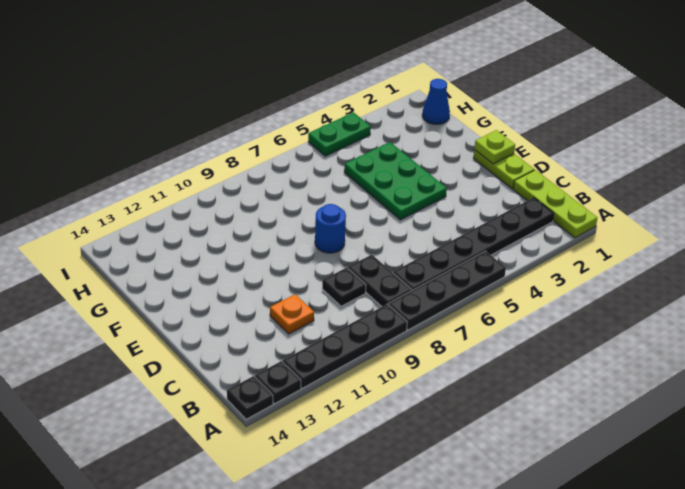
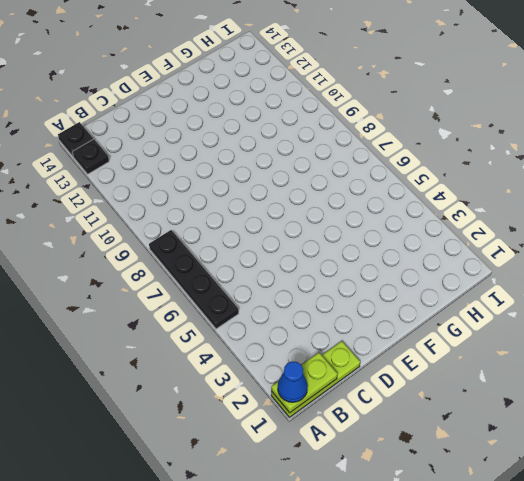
lime 1x2 plate [271,353,338,413] -> lime 1x2 plate moved to [473,150,534,189]
blue 1x1 cone [278,361,308,402] -> blue 1x1 cone moved to [422,79,450,124]
none -> black 1x4 plate [283,304,407,388]
none -> black 1x6 plate [393,198,554,290]
none -> black 1x2 plate [348,255,412,307]

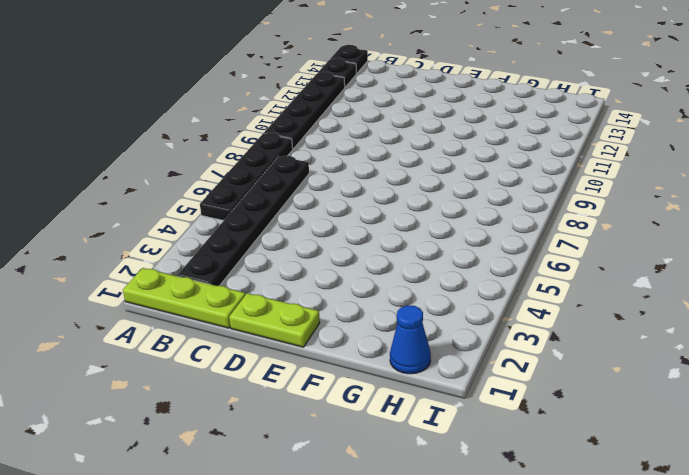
none -> black 1x2 plate [348,255,412,307]
none -> black 1x1 plate [322,268,366,306]
none -> orange 1x1 plate [270,294,314,334]

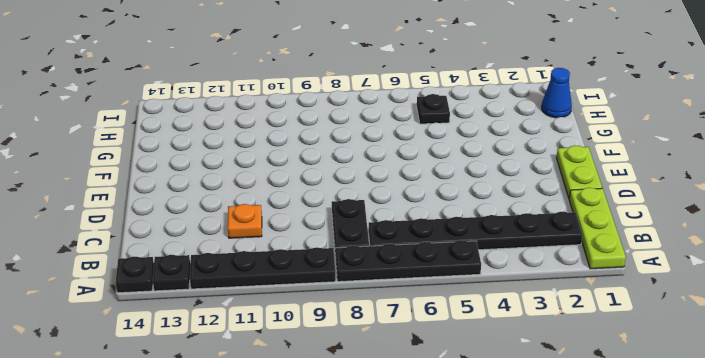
black 1x1 plate [417,94,450,124] -> black 1x1 plate moved to [322,268,366,306]
none -> green 2x3 plate [344,142,447,220]
none -> blue 1x1 round brick [315,204,346,253]
none -> green 1x2 plate [308,112,371,156]

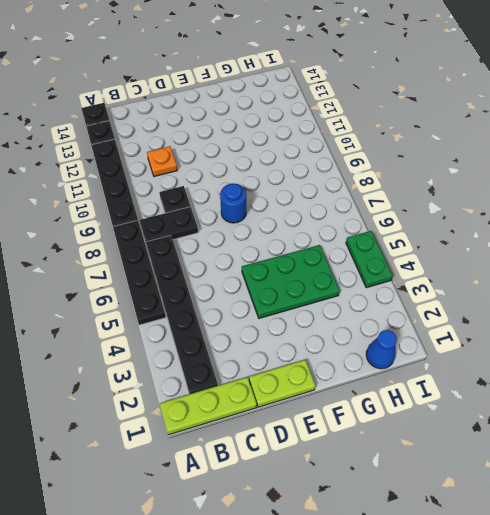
none -> lime 1x1 plate [474,130,515,164]

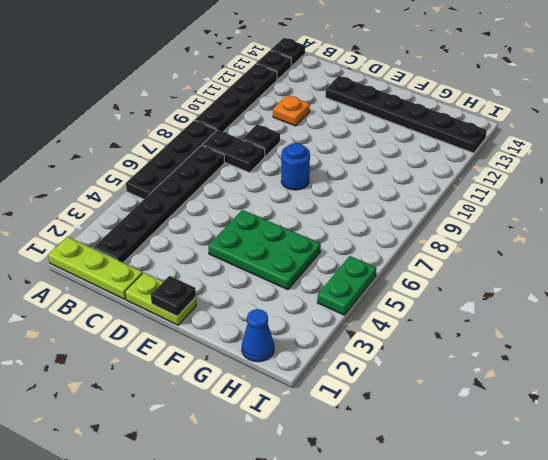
black 1x6 plate [325,76,487,153] -> none
black 1x1 plate [151,276,196,316] -> lime 1x1 plate [474,130,515,164]

